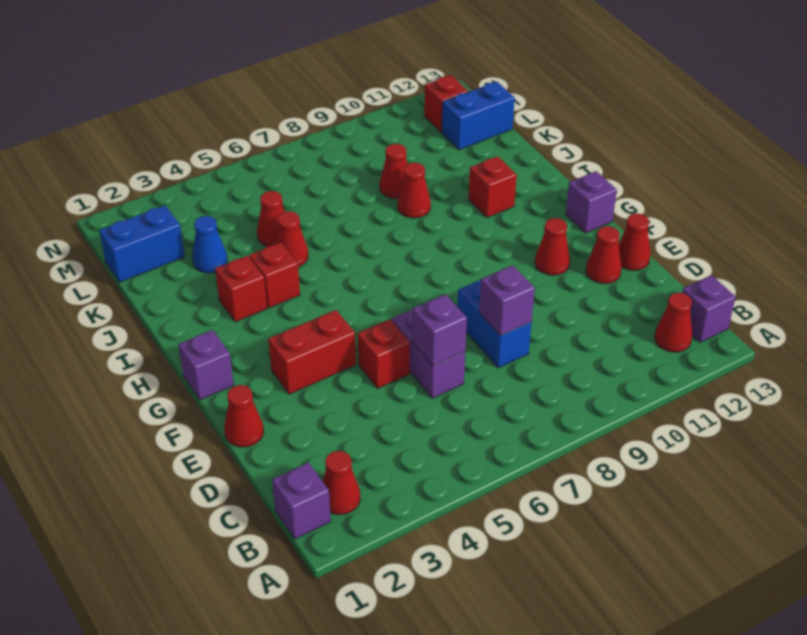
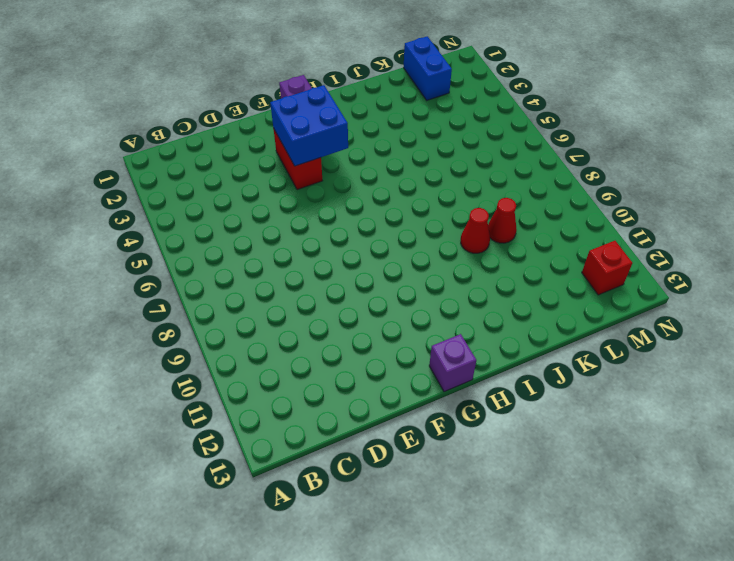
blue 2x2 brick [270,85,348,166] -> none
none -> purple 1x1 brick [272,462,331,539]
none -> red 1x1 cone [323,451,360,515]
none -> red 1x1 cone [655,293,692,352]

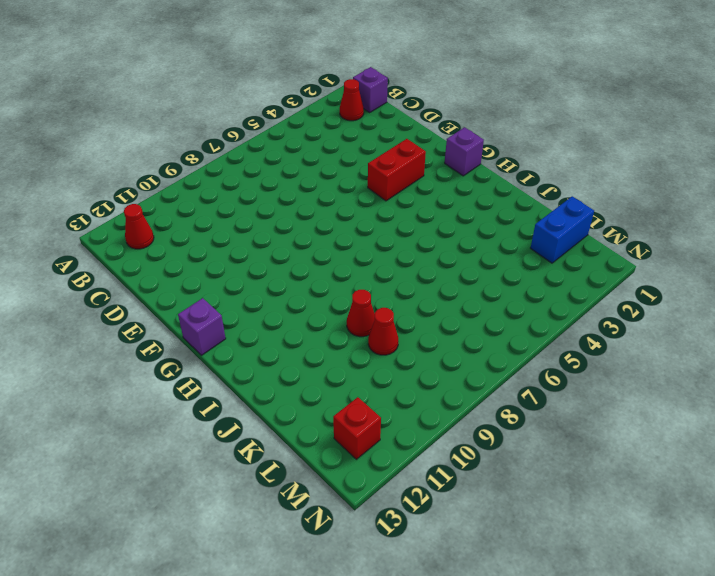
none -> purple 1x1 brick [682,275,736,342]
none -> purple 1x2 brick [392,309,465,398]
none -> blue 1x2 brick [457,280,532,368]

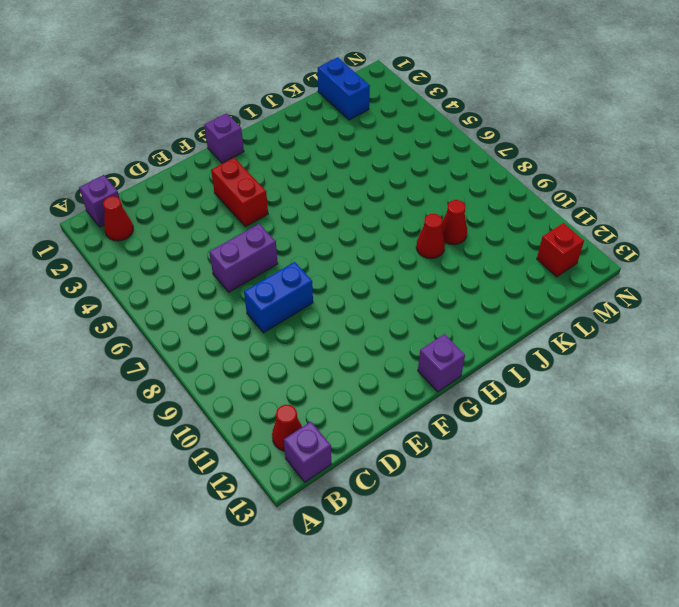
none -> red 1x1 cone [224,385,264,447]
none -> red 1x1 brick [358,319,410,388]
none -> red 1x1 cone [586,226,622,284]

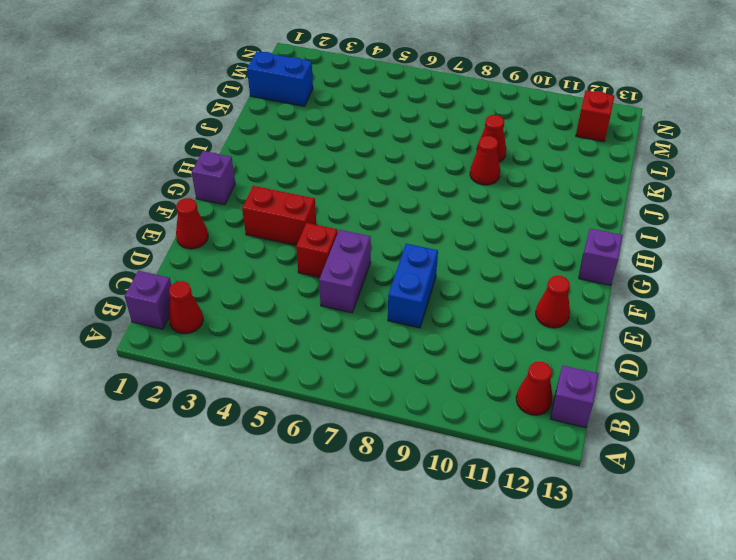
none -> red 1x1 cone [618,213,650,271]
none -> red 1x1 cone [535,218,570,275]
none -> red 1x1 brick [215,256,267,322]

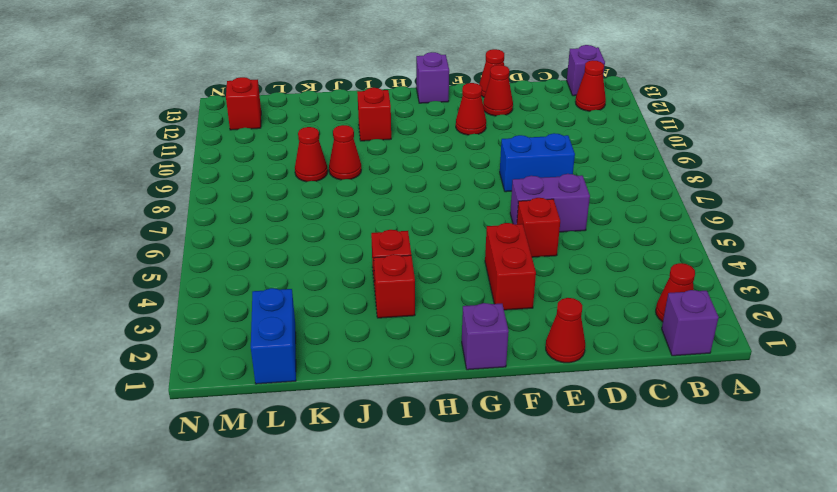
none -> red 1x1 cone [275,211,308,267]
none -> blue 1x1 cone [192,216,227,273]
none -> red 1x1 cone [257,191,285,246]

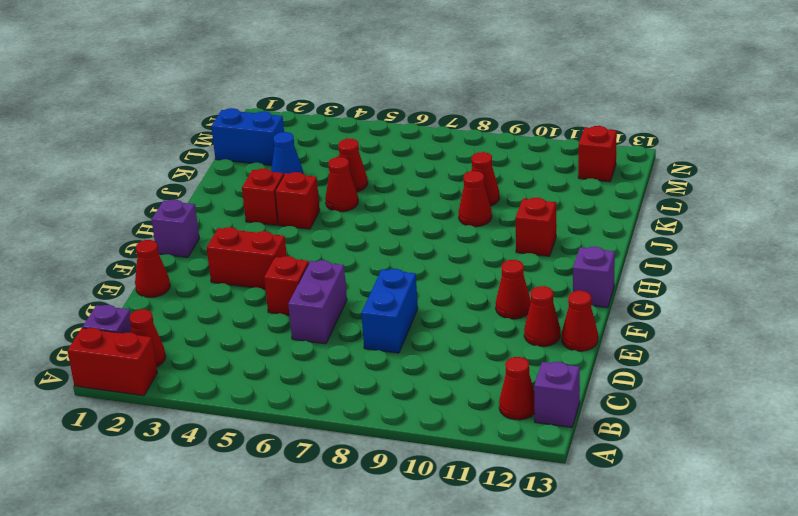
red 1x2 brick [68,328,157,396] -> none
none -> blue 1x2 brick [442,81,515,150]
none -> purple 1x1 brick [412,294,467,366]
none -> purple 1x1 brick [479,265,535,336]

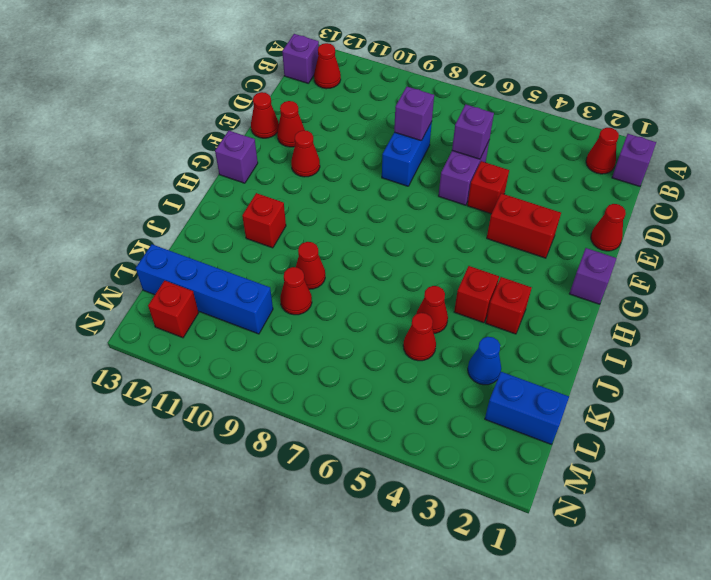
blue 1x4 brick [136,244,273,334] -> blue 1x2 brick [442,81,515,150]

